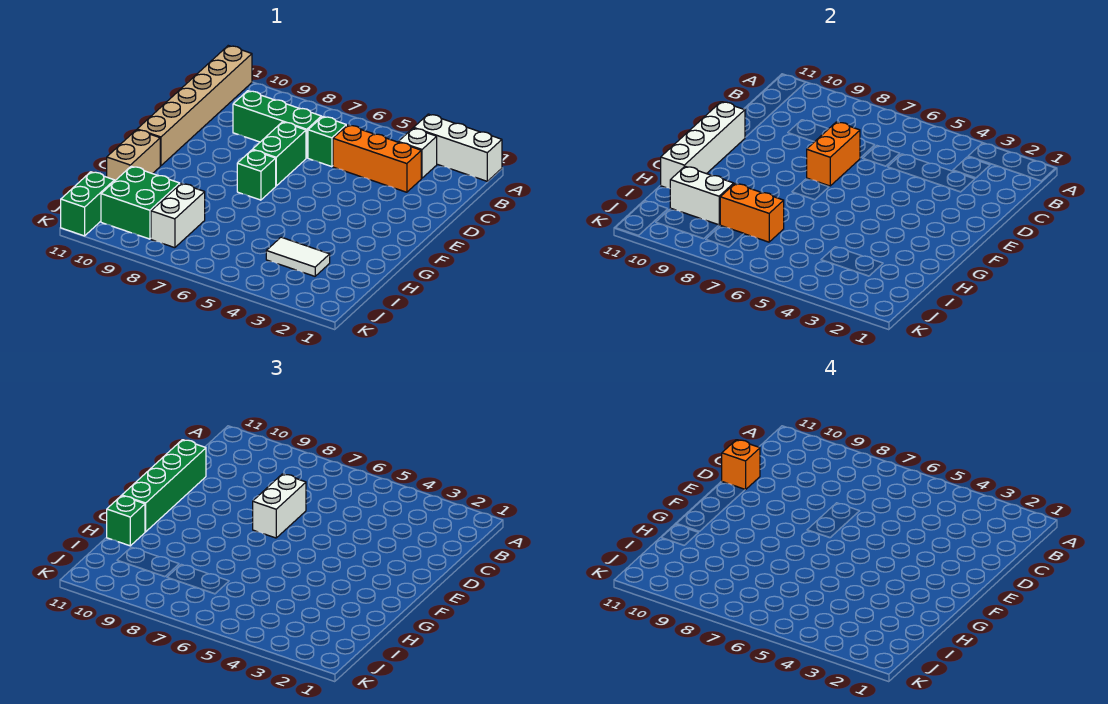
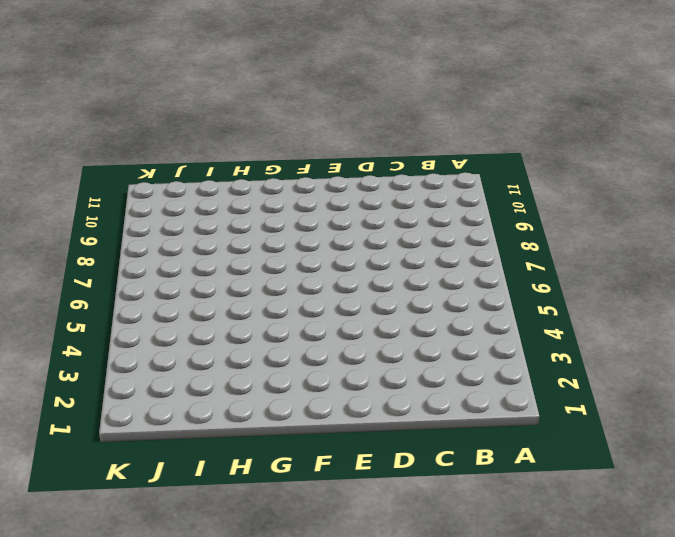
none -> white 1x3 brick [414,114,502,181]
none -> tan 1x6 brick [137,46,252,166]
none -> white 1x1 brick [399,128,437,178]

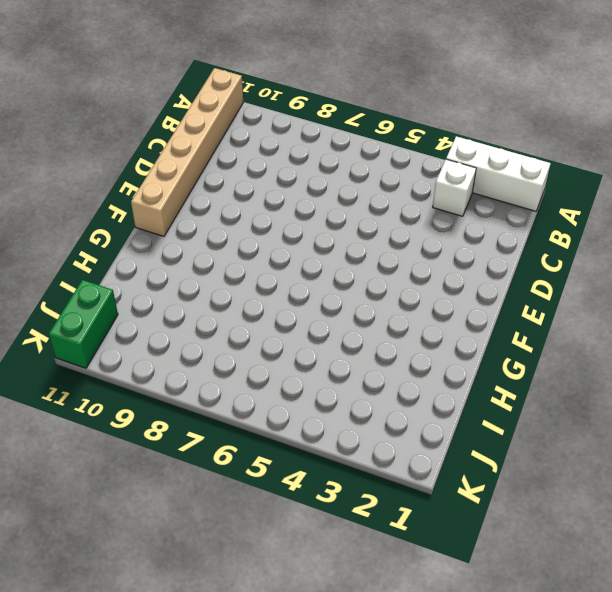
none -> orange 1x3 brick [333,125,421,192]
none -> green 1x1 brick [308,117,346,167]
none -> green 1x3 brick [233,91,321,158]

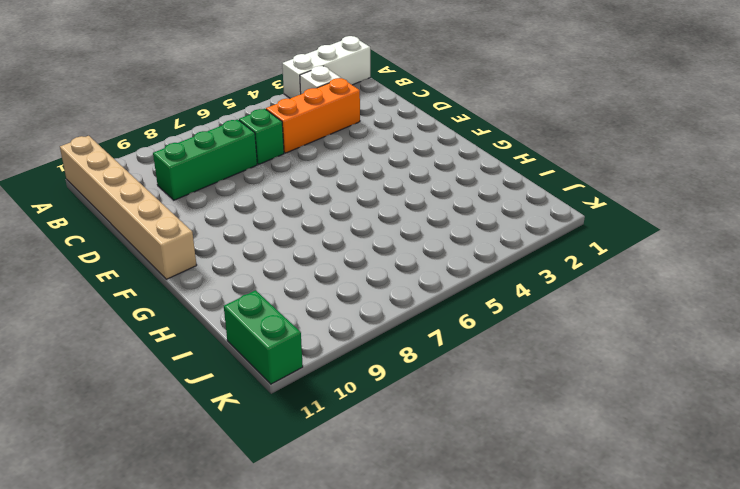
none -> green 1x2 brick [253,122,306,186]
none -> green 1x1 brick [237,150,276,200]
none -> tan 1x2 brick [107,130,160,181]

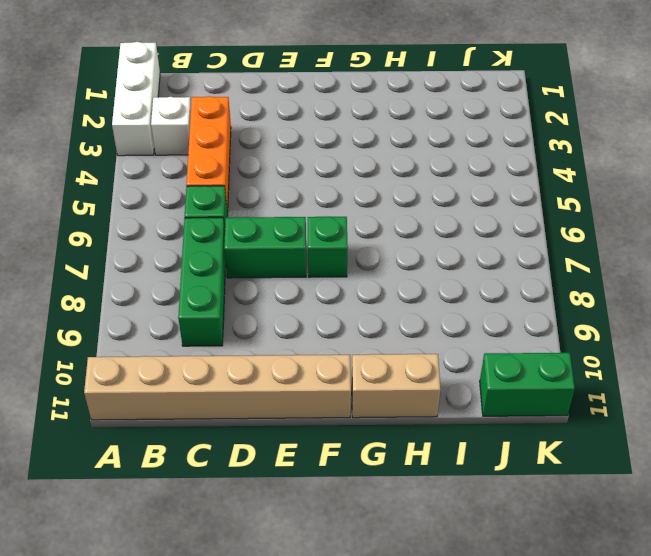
none -> white 1x2 tile [266,237,330,276]
none -> white 1x2 brick [151,184,205,248]
none -> green 2x2 brick [101,166,180,239]

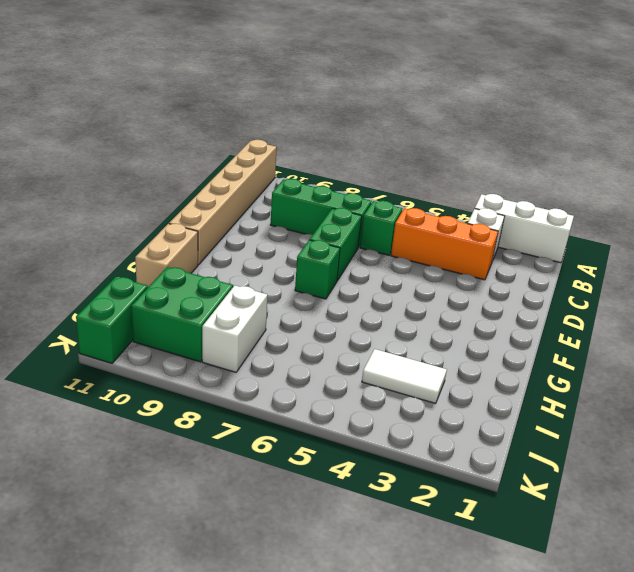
none -> orange 1x2 brick [807,122,860,186]
none -> white 1x4 brick [661,102,745,188]
none -> orange 1x2 brick [720,184,784,242]

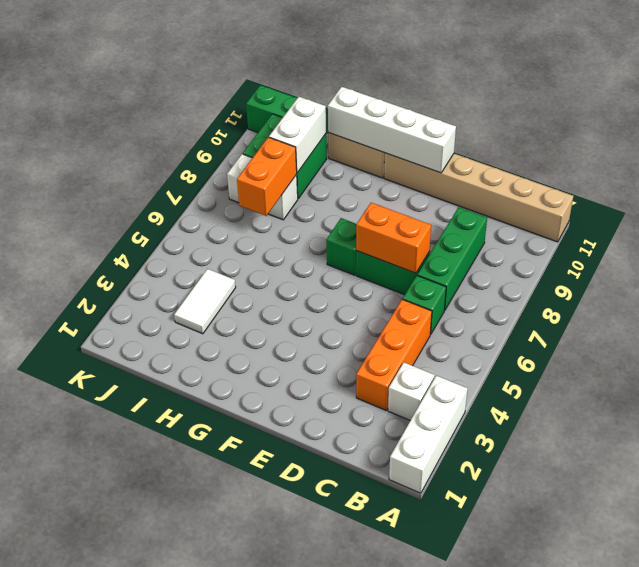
none -> white 1x2 brick [253,474,306,538]
none -> green 1x4 brick [122,440,206,532]
none -> green 1x1 brick [107,496,145,546]

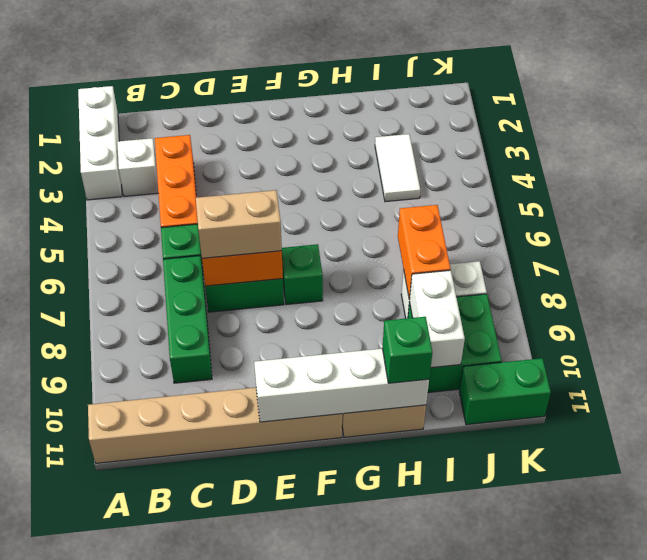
tan 1x2 brick [196,190,282,258] -> white 1x2 brick [253,474,306,538]
none -> green 1x4 brick [122,440,206,532]
none -> orange 1x1 brick [722,440,760,490]

